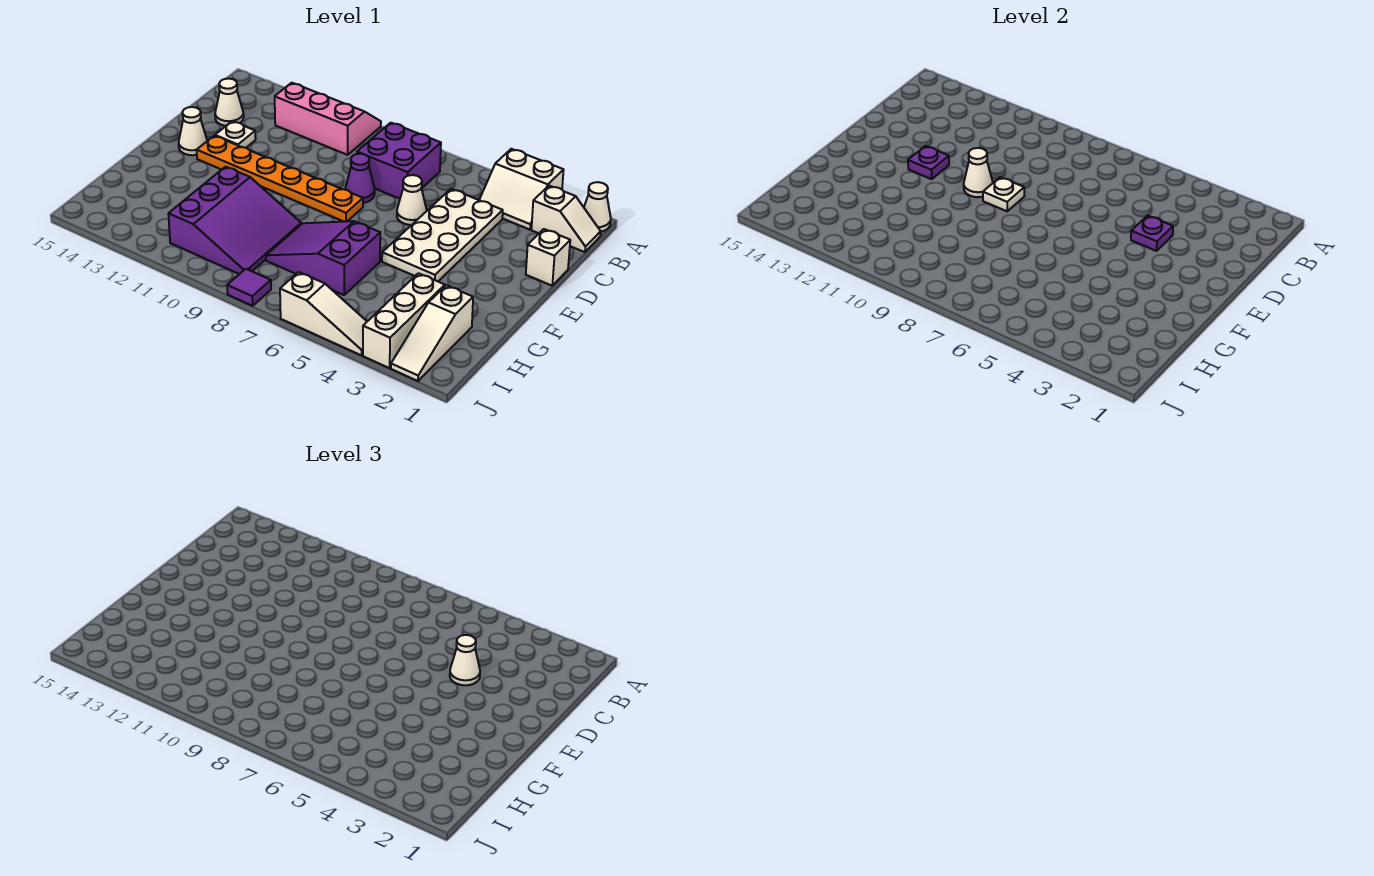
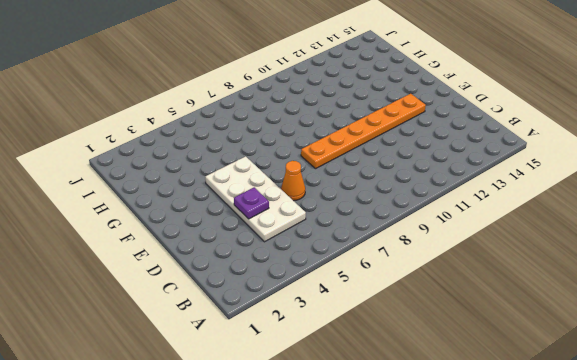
orange 1x1 cone [281,161,305,201] -> white 1x1 cone [397,175,427,225]
none -> white 1x1 cone [584,182,611,232]
none -> white 2x2 slope [479,149,564,230]
none -> pink 2x3 slope [275,83,381,155]

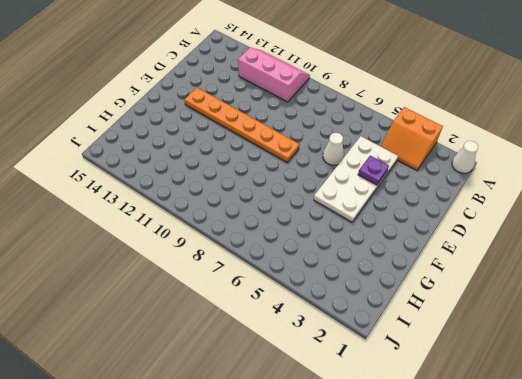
orange 2x2 slope [381,107,443,170] -> white 2x2 slope [479,149,564,230]
none -> white 1x2 slope [531,186,601,252]
none -> purple 2x2 brick [357,123,441,199]
none -> white 1x1 cone [215,79,244,126]

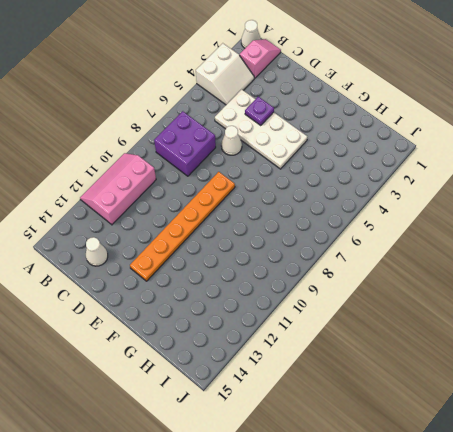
pink 1x2 slope [240,39,281,78] -> white 1x2 slope [531,186,601,252]
none -> white 1x1 brick [526,229,570,286]
none -> purple 1x1 cone [345,154,375,203]
none -> white 1x1 plate [215,121,256,148]

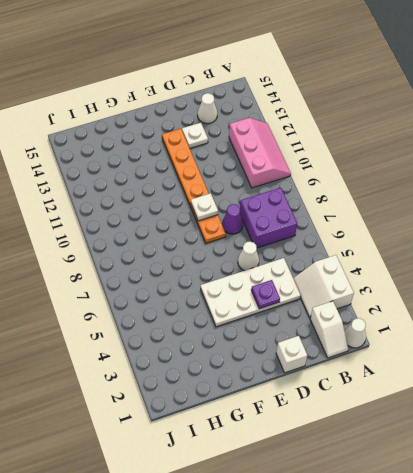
none -> white 1x1 cone [179,107,207,155]
none -> purple 2x3 slope [266,221,380,295]
none -> purple 3x3 slope [168,167,301,274]

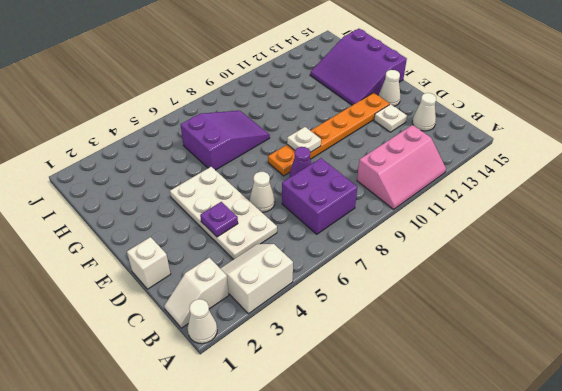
purple 3x3 slope [310,29,407,105] -> purple 3x3 slope moved to [168,167,301,274]
none -> white 1x3 slope [391,285,473,381]
none -> white 1x3 brick [363,273,445,368]
none -> white 1x3 slope [280,272,367,355]

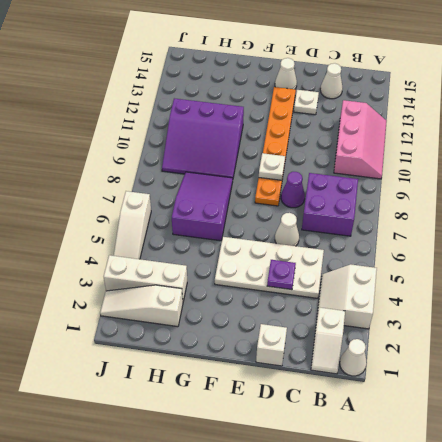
none -> purple 1x1 tile [227,269,271,306]
none -> white 1x1 cone [964,148,993,197]
none -> purple 1x1 plate [908,146,949,179]

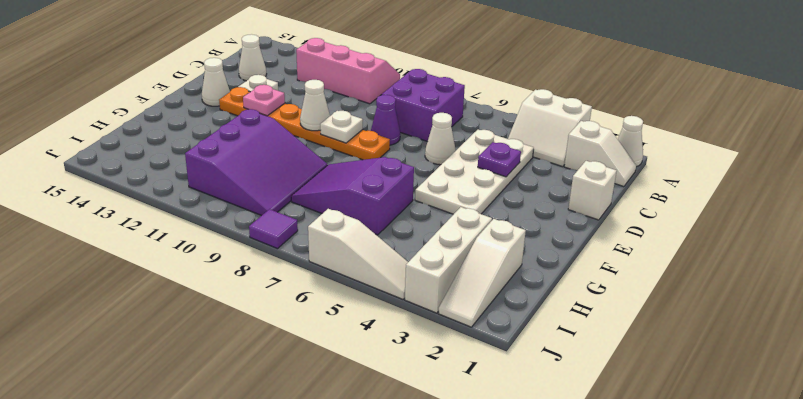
pink 1x1 plate [243,85,285,116] -> purple 1x1 plate [908,146,949,179]
none -> white 1x1 cone [450,635,480,685]

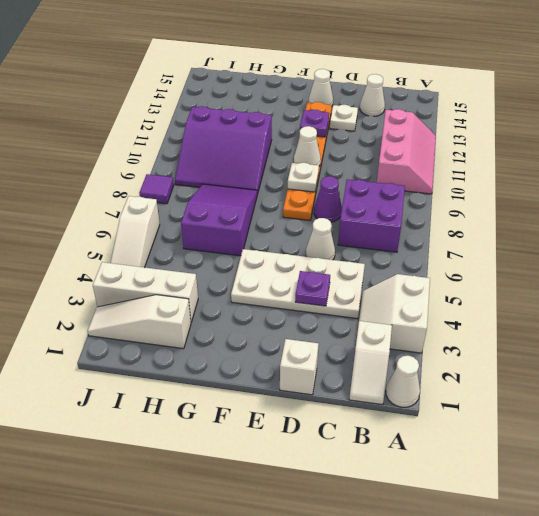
none -> white 1x1 cone [450,635,480,685]

